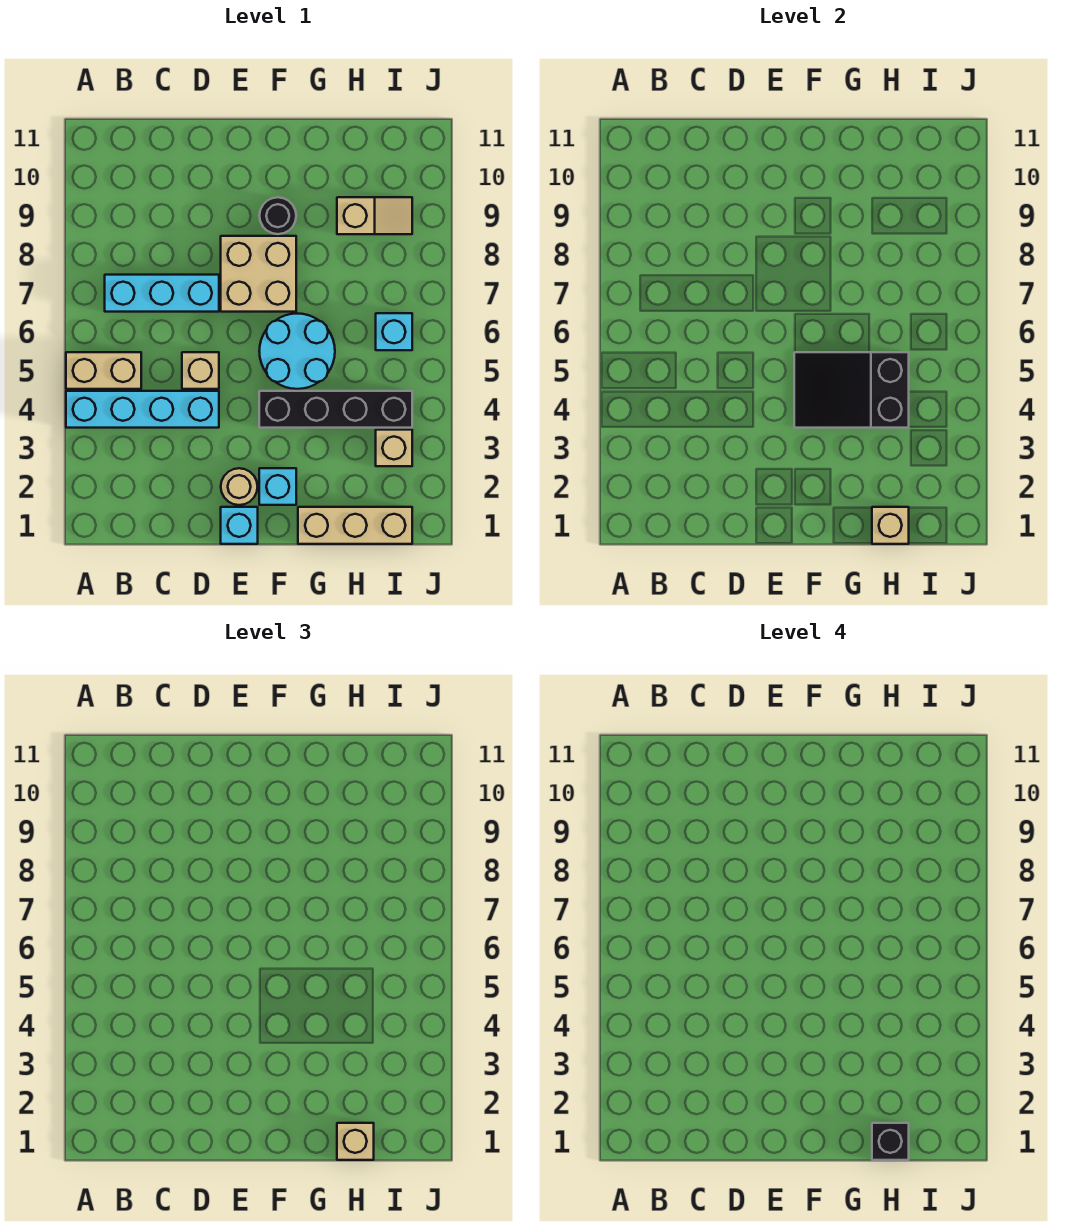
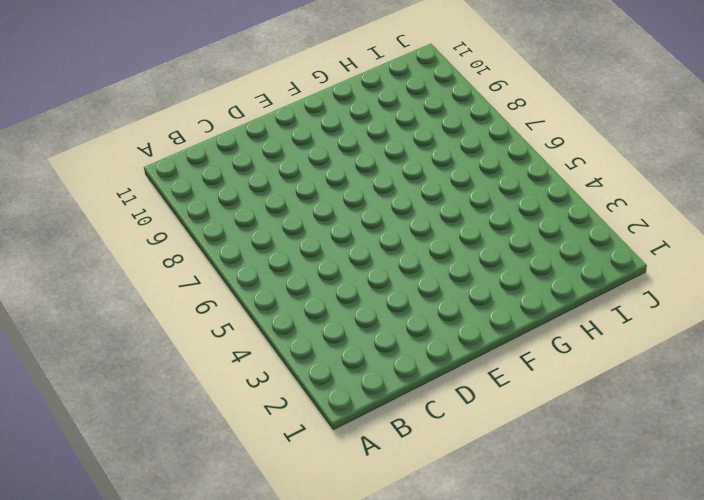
none -> cyan 1x4 brick [66,391,219,428]
none -> tan 1x2 brick [66,352,141,389]
none -> cyan 1x3 brick [105,275,219,312]

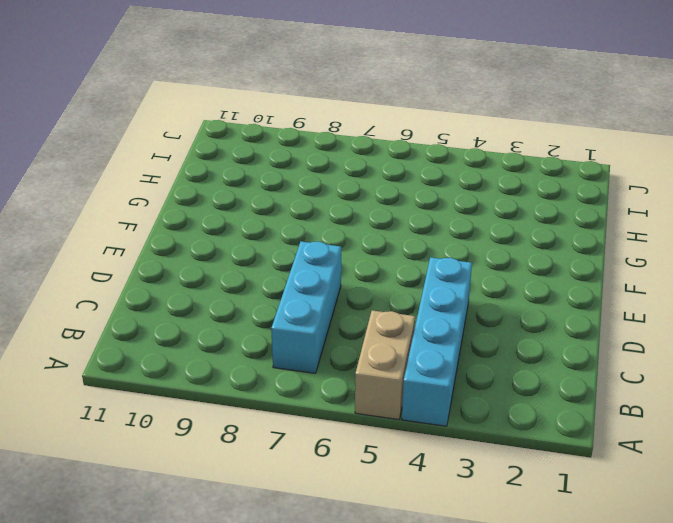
none -> tan 1x1 brick [182,352,219,389]
none -> cyan 1x1 brick [221,507,258,544]
none -> tan 1x1 round brick [221,468,258,505]

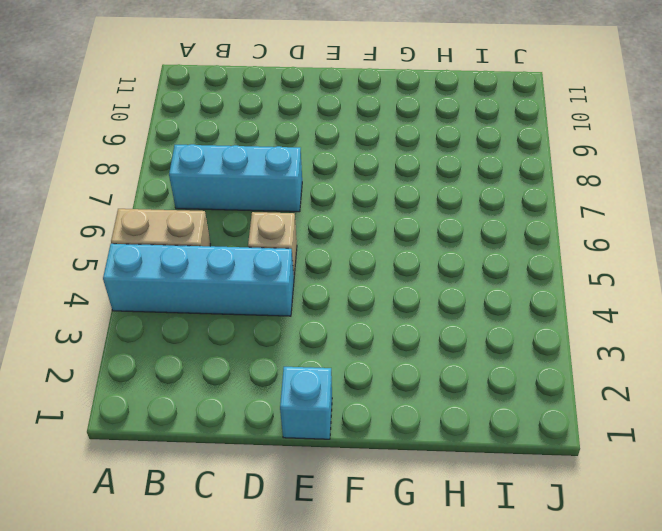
none -> tan 1x1 round brick [221,468,258,505]
none -> tan 2x2 brick [221,236,296,312]
none -> cyan 1x1 brick [259,468,296,505]

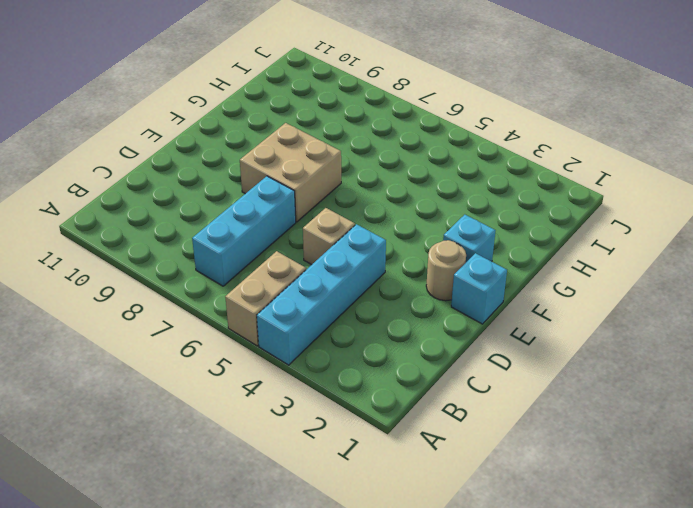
none -> black 1x4 brick [259,391,412,428]
none -> cyan 2x2 round brick [259,314,335,389]
none -> black 1x1 round brick [259,197,296,234]

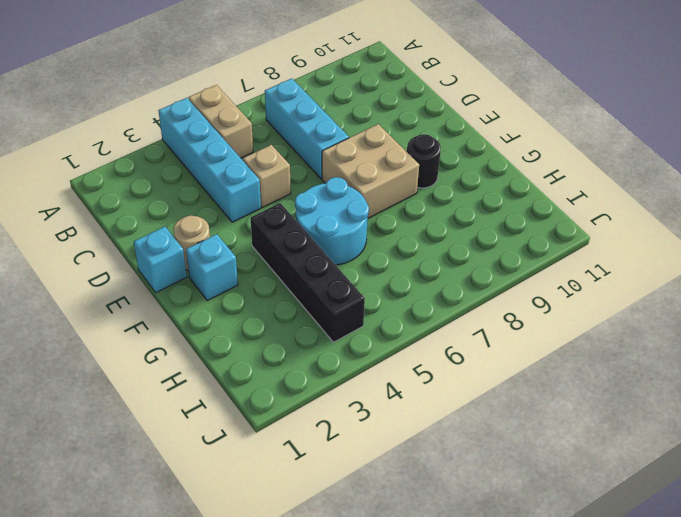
none -> tan 1x3 brick [298,507,412,544]
none -> tan 1x2 slope [337,197,412,234]
none -> tan 1x1 brick [376,430,412,466]

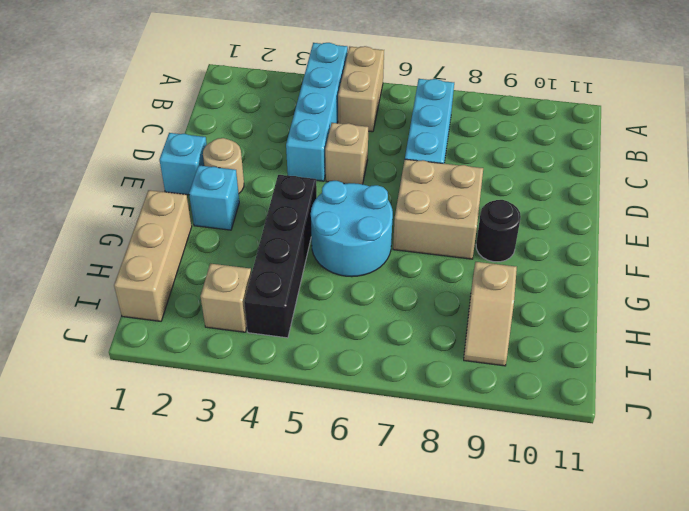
none -> cyan 1x1 brick [376,313,412,350]
none -> black 2x3 slope [794,352,909,428]
none -> tan 1x1 brick [872,507,909,544]

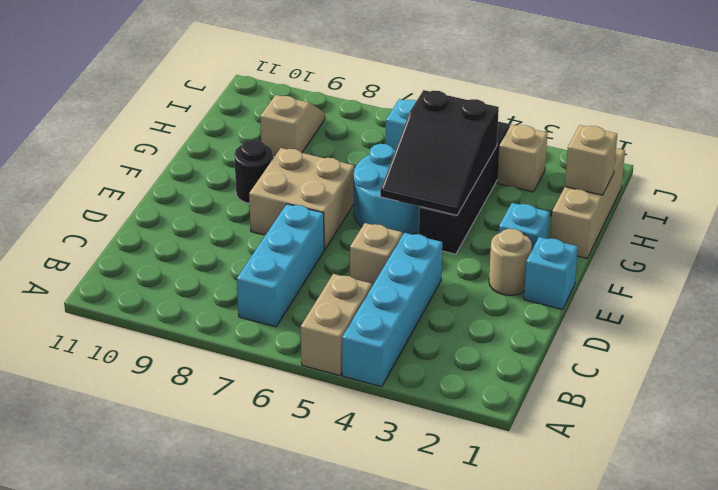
none -> tan 1x1 brick [337,1123,374,1160]
none -> black 1x1 brick [872,1123,909,1160]

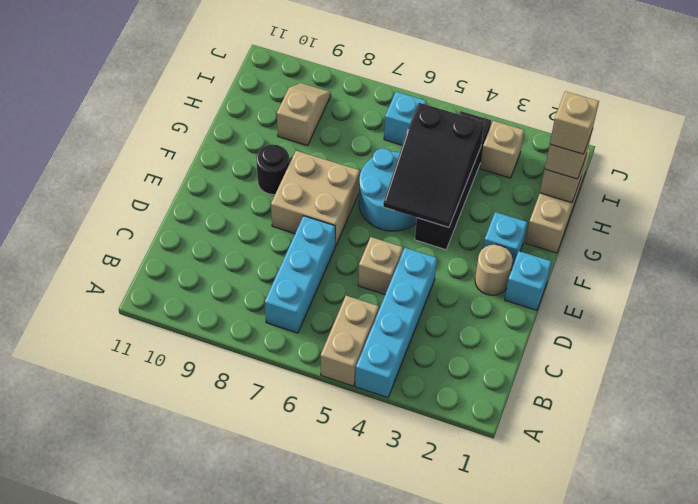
tan 1x1 brick [550,91,599,154] -> black 1x1 brick [872,1123,909,1160]

